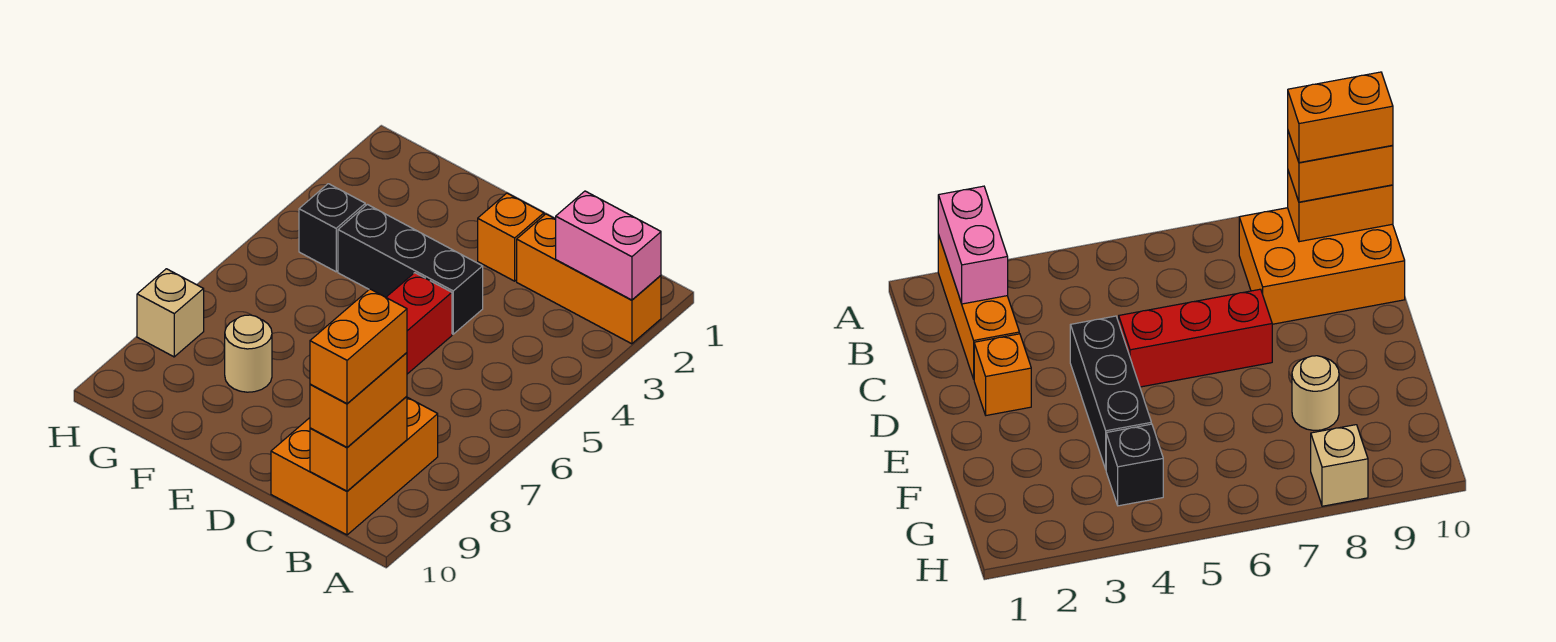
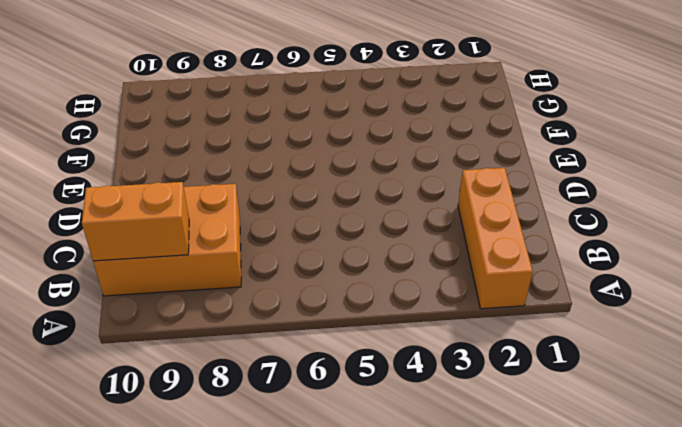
none -> orange 1x1 brick [478,193,544,281]
none -> black 1x3 brick [338,204,483,334]
none -> red 1x3 brick [386,273,452,374]

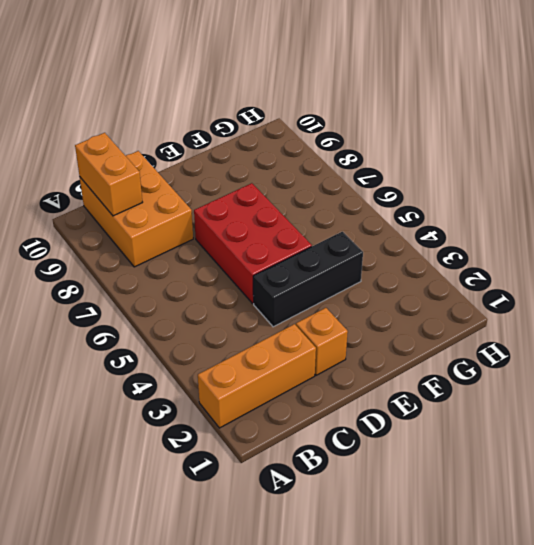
red 2x3 brick [194,183,312,303] -> red 1x3 brick [386,273,452,374]
none -> tan 1x1 round brick [225,315,272,392]
none -> black 1x1 brick [299,184,365,272]
none -> tan 1x1 brick [137,269,204,357]

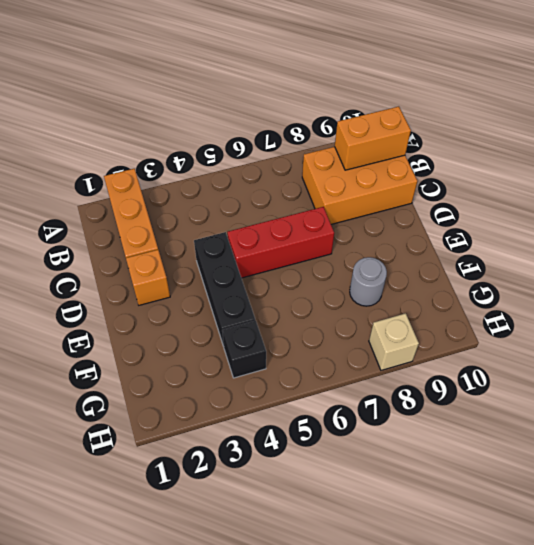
grey 1x1 round brick [350,257,387,306] -> tan 1x1 round brick [225,315,272,392]
none -> pink 1x2 brick [556,191,661,300]
none -> orange 1x2 brick [310,353,407,447]
none -> orange 1x2 brick [310,289,407,404]

